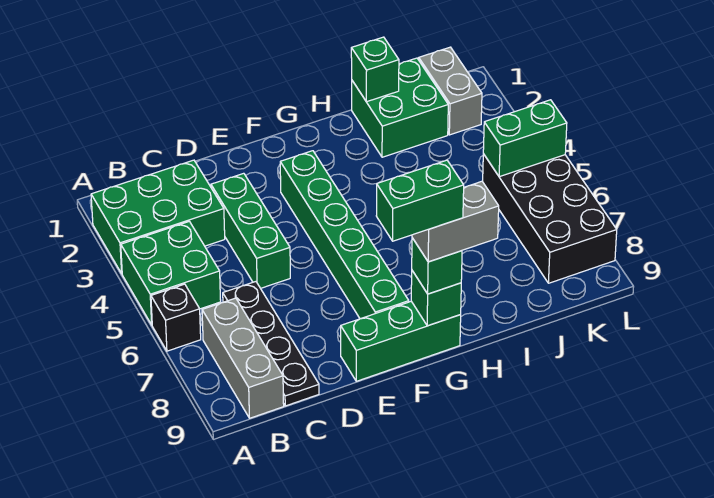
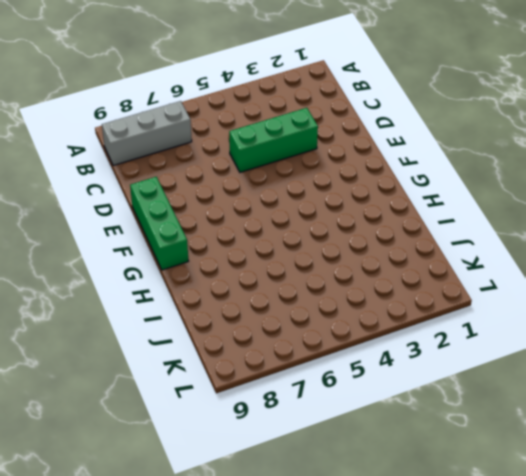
none -> green 2x3 brick [91,160,225,274]
none -> green 2x2 brick [121,221,221,325]
none -> black 1x1 brick [151,284,201,351]

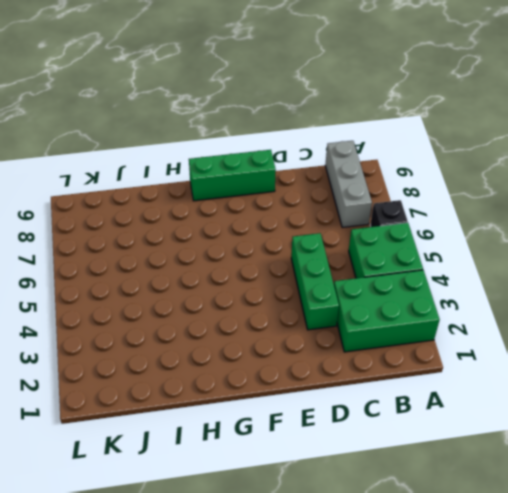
none -> black 1x4 plate [223,282,319,406]
none -> green 1x6 brick [280,151,409,319]
none -> green 2x2 brick [352,58,448,157]

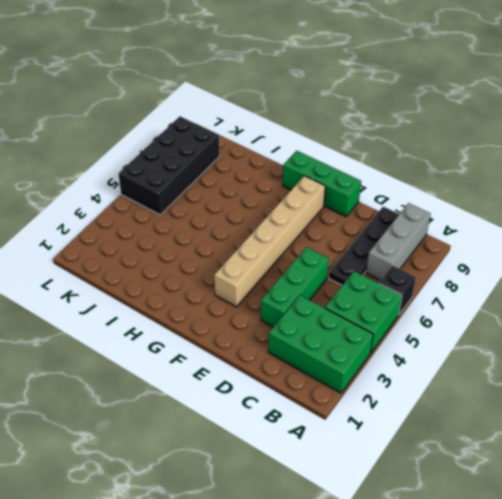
tan 1x6 brick [214,176,325,307] -> green 1x6 brick [280,151,409,319]
none -> green 2x2 brick [352,58,448,157]
none -> grey 1x2 brick [419,47,482,135]
none -> green 1x1 brick [411,271,461,326]

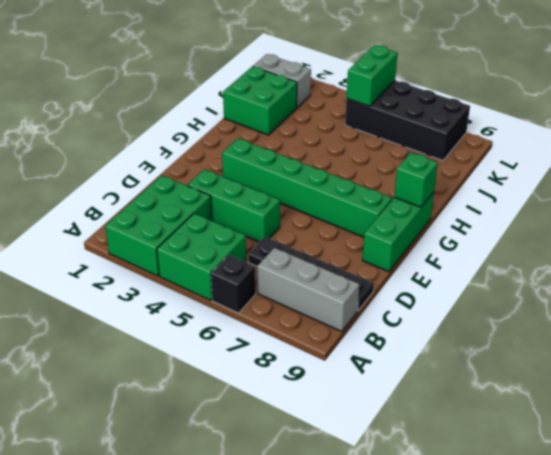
none -> green 1x1 brick [351,37,399,102]
none -> green 1x1 brick [412,238,462,294]
none -> grey 1x2 brick [412,181,499,262]

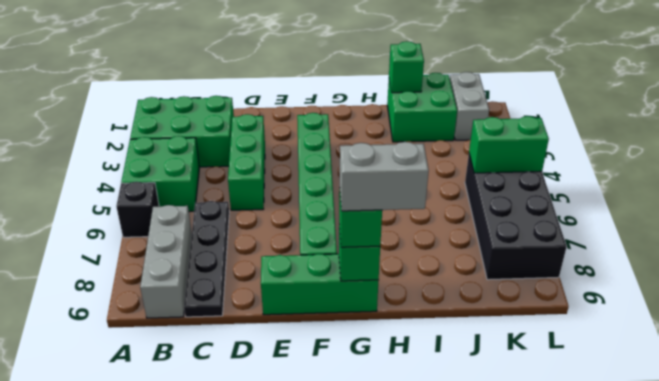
none -> green 1x2 brick [376,160,464,241]

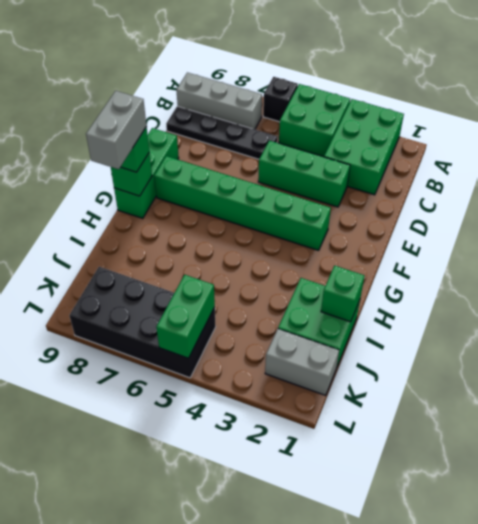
none -> green 1x2 brick [376,160,464,241]

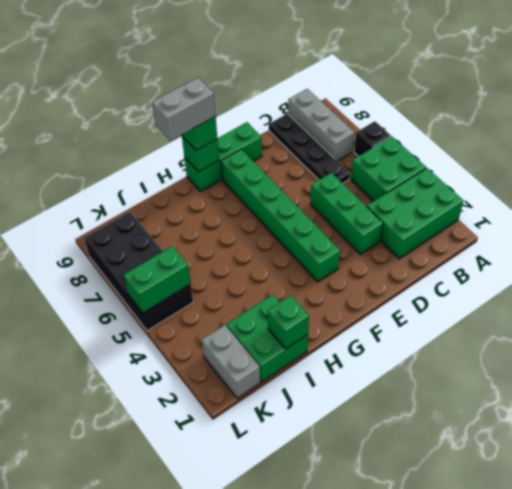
none -> green 1x2 brick [376,160,464,241]

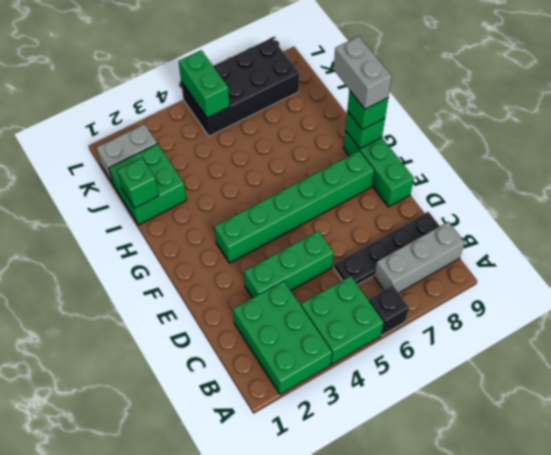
none -> green 1x2 brick [376,160,464,241]

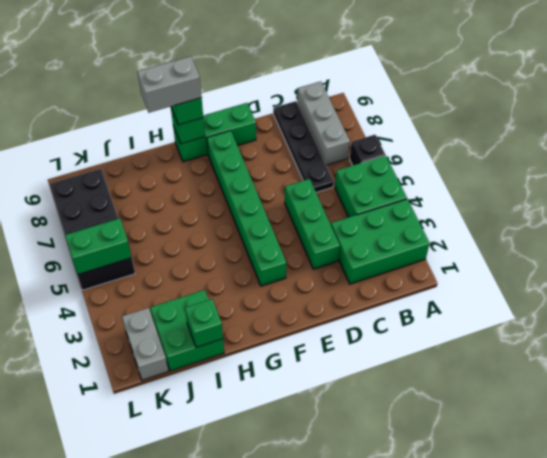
none -> green 1x2 brick [376,160,464,241]

